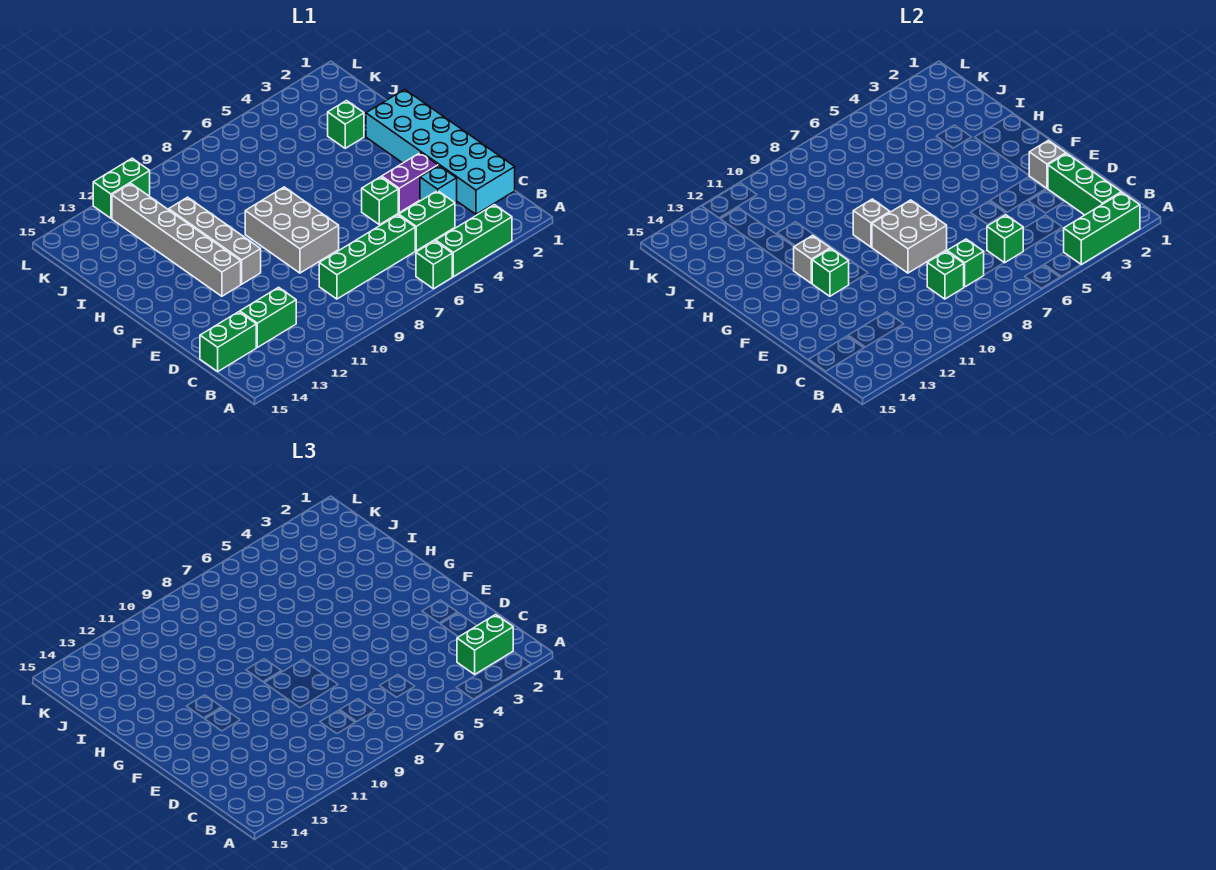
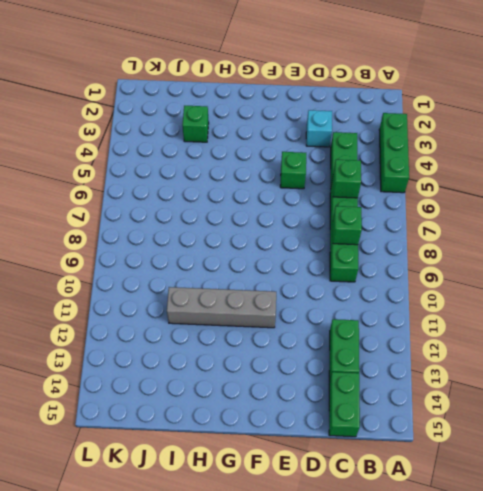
none -> green 1x1 brick [416,241,452,289]
none -> cyan 2x6 brick [366,89,515,214]
none -> purple 1x2 brick [382,153,438,212]

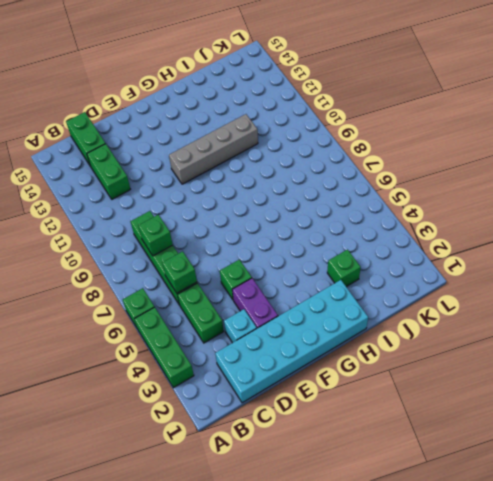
none -> grey 2x3 brick [245,187,339,273]
none -> grey 1x6 brick [112,183,241,296]
none -> green 1x2 brick [93,158,150,218]

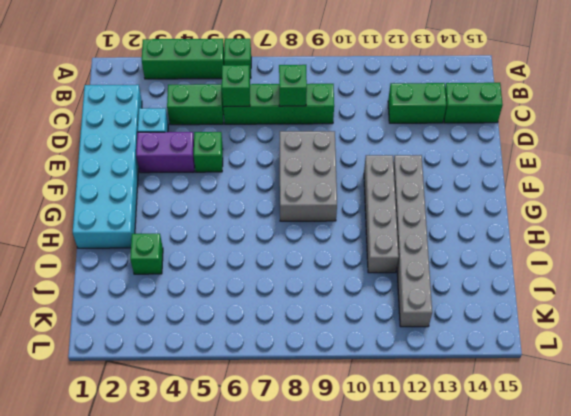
none -> green 1x2 brick [93,158,150,218]
none -> green 1x3 brick [1064,193,1140,264]
none -> green 1x3 brick [1048,154,1121,215]

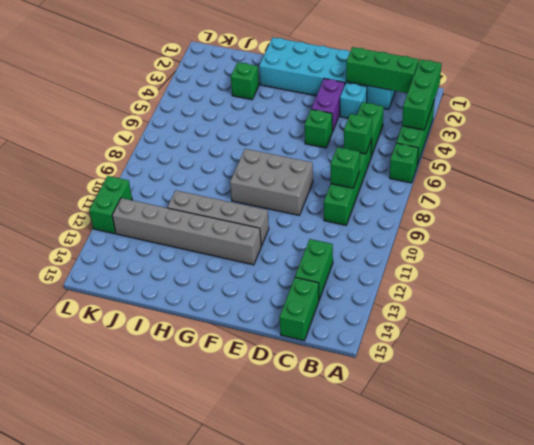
none -> green 1x1 brick [927,251,964,299]
none -> grey 1x1 brick [1029,140,1066,188]
none -> grey 2x2 brick [872,200,947,273]

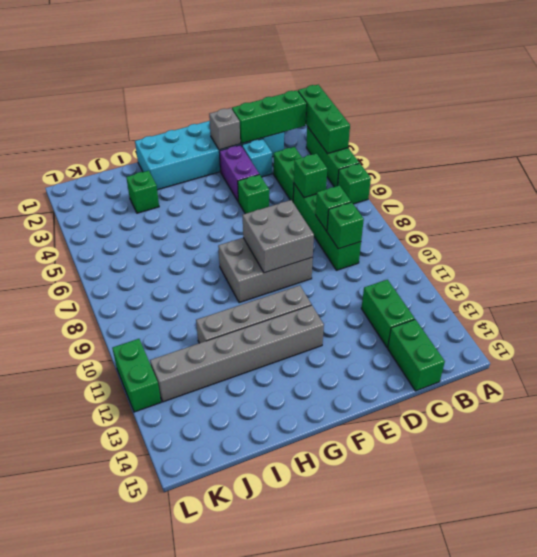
none -> green 1x1 brick [812,249,849,296]
none -> grey 1x1 brick [853,199,890,247]
none -> grey 1x1 brick [793,235,830,283]

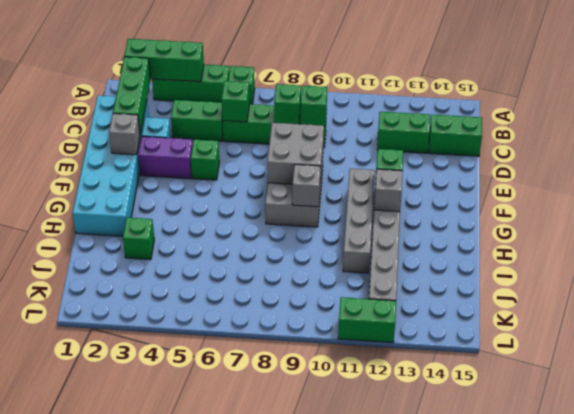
none -> green 1x2 brick [457,615,513,674]

